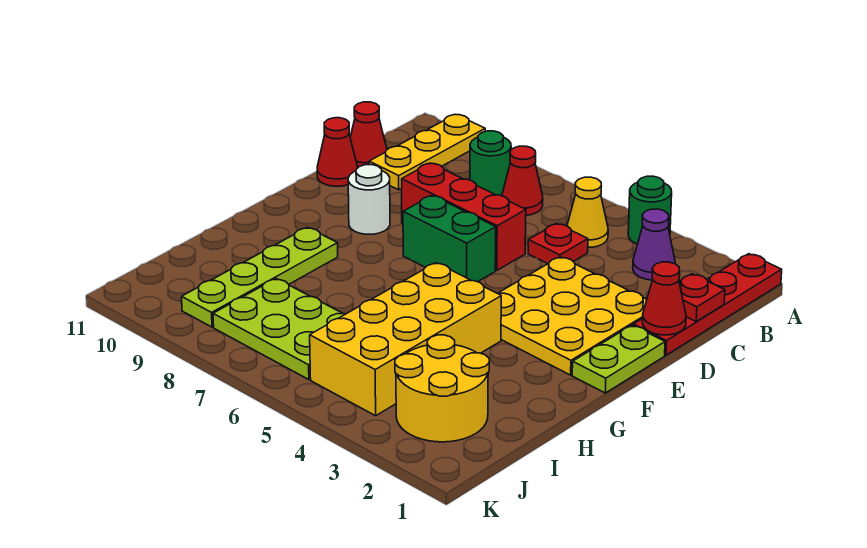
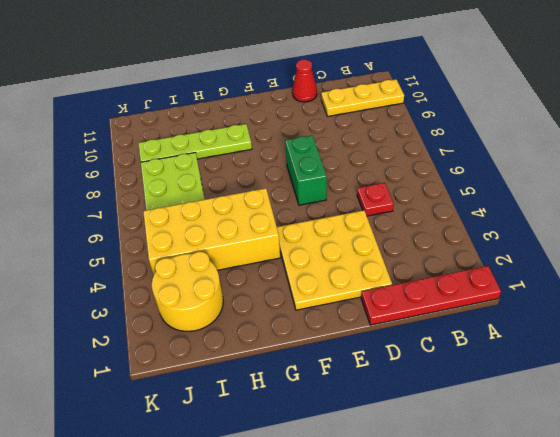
none -> green 1x1 round brick [628,176,672,244]
none -> purple 1x1 cone [633,209,675,280]
none -> yellow 1x1 cone [567,177,608,247]

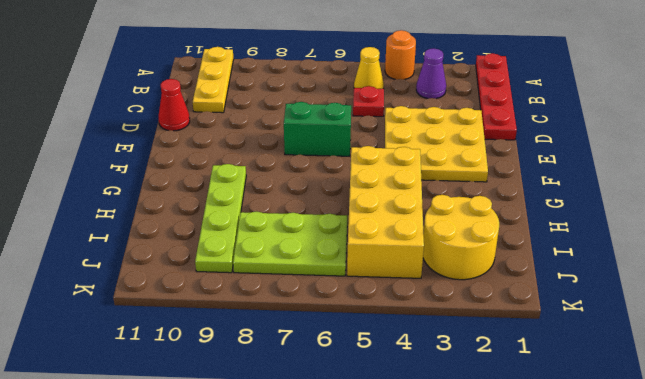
orange 1x1 round brick [385,30,416,80] -> green 1x1 round brick [628,176,672,244]
none -> red 1x1 cone [502,146,543,216]
none -> green 1x1 round brick [470,131,511,196]
none -> red 1x1 cone [350,102,387,167]

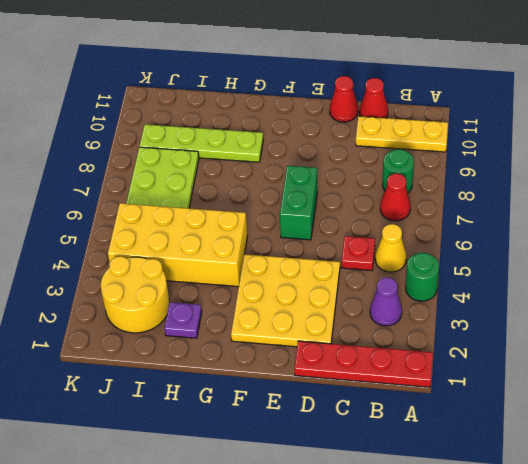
purple 1x1 plate [164,302,202,338] -> none
none -> red 1x3 brick [402,163,526,270]
none -> lime 1x2 plate [572,325,665,393]
none -> white 1x1 round brick [348,165,390,234]

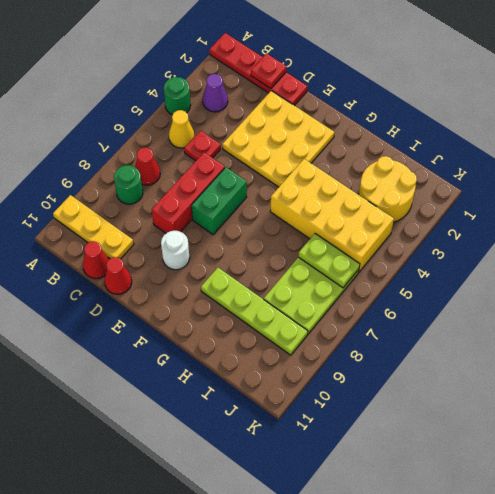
lime 1x2 plate [298,234,360,288] -> lime 1x2 plate moved to [572,325,665,393]
none -> red 1x1 cone [642,262,686,335]

